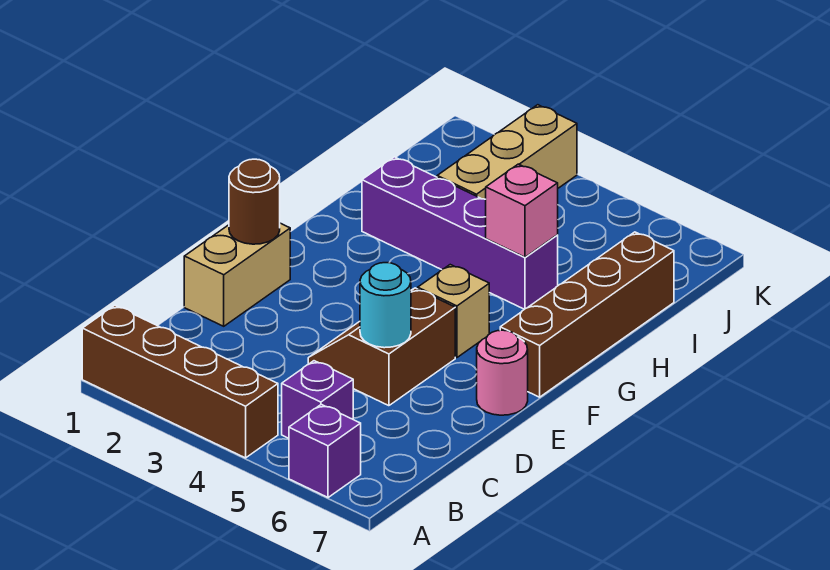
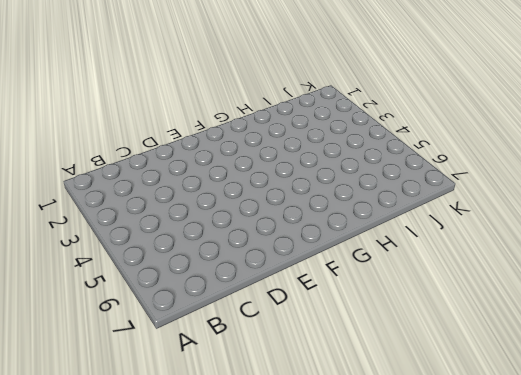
none -> brown 1x4 brick [82,305,278,458]
none -> purple 1x1 brick [289,404,361,498]
none -> purple 1x1 brick [282,361,353,438]

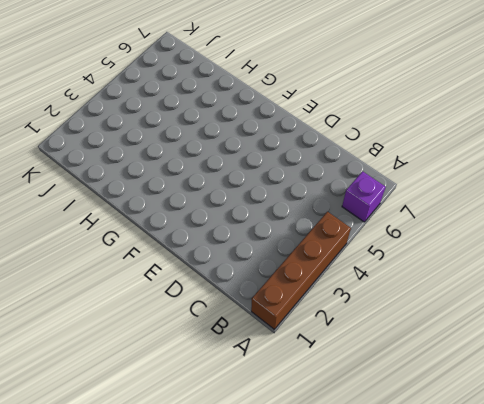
none -> purple 1x1 brick [282,361,353,438]
none -> tan 1x2 brick [184,223,290,326]
none -> brown 2x2 slope [308,288,455,406]

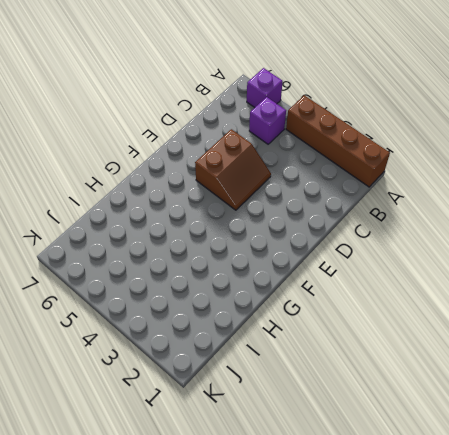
none -> tan 1x2 brick [184,223,290,326]
none -> pink 1x1 round brick [477,330,528,415]
none -> tan 1x1 brick [418,265,489,358]

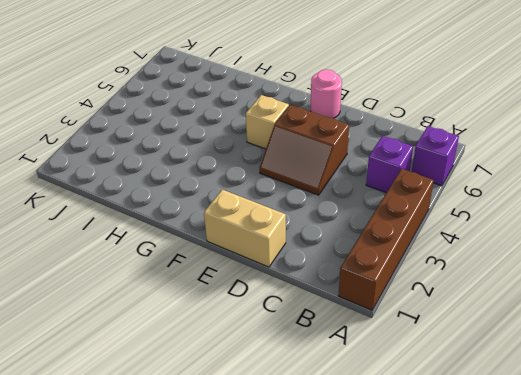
none -> brown 1x4 brick [500,232,674,397]
none -> purple 1x4 brick [362,157,558,309]
none -> tan 1x3 brick [437,105,577,199]

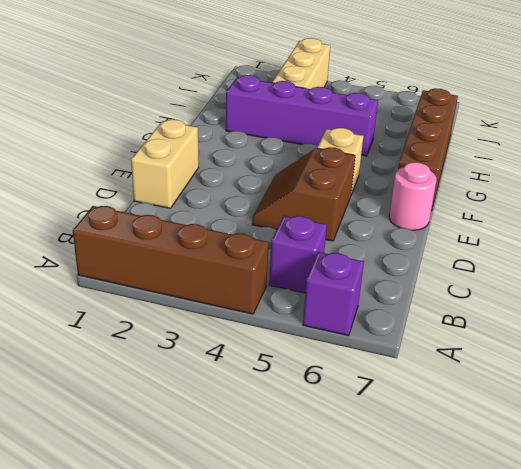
none -> cyan 1x1 round brick [360,263,411,348]
none -> brown 1x1 round brick [229,159,280,244]
none -> pink 1x1 brick [486,164,558,257]

